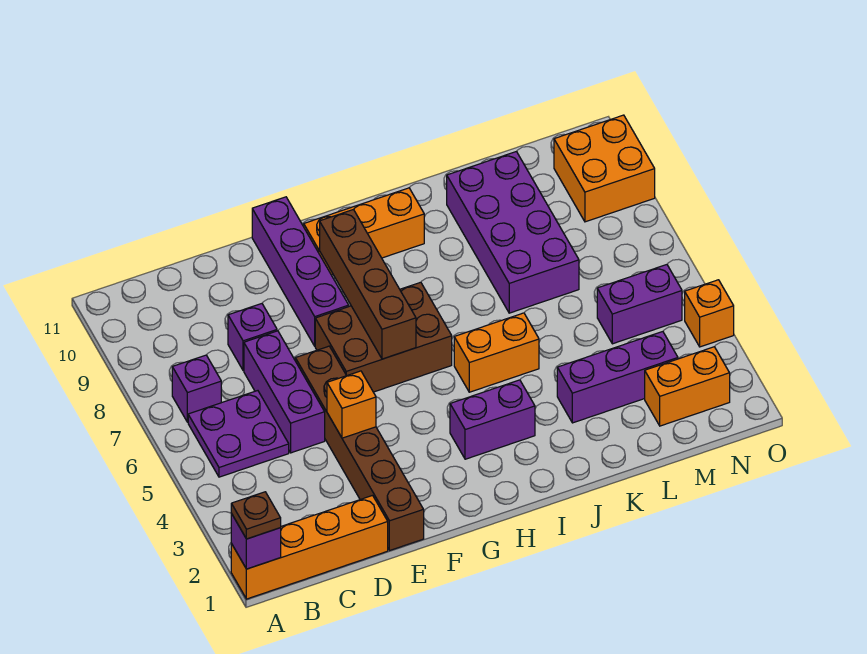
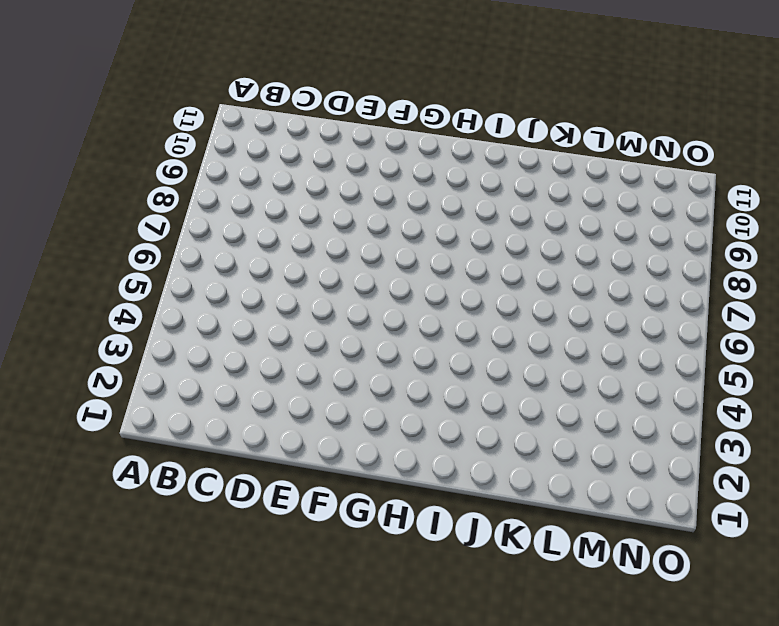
none -> orange 1x4 brick [231,496,388,599]
none -> purple 2x2 plate [188,391,289,477]
none -> purple 1x1 brick [172,355,221,422]

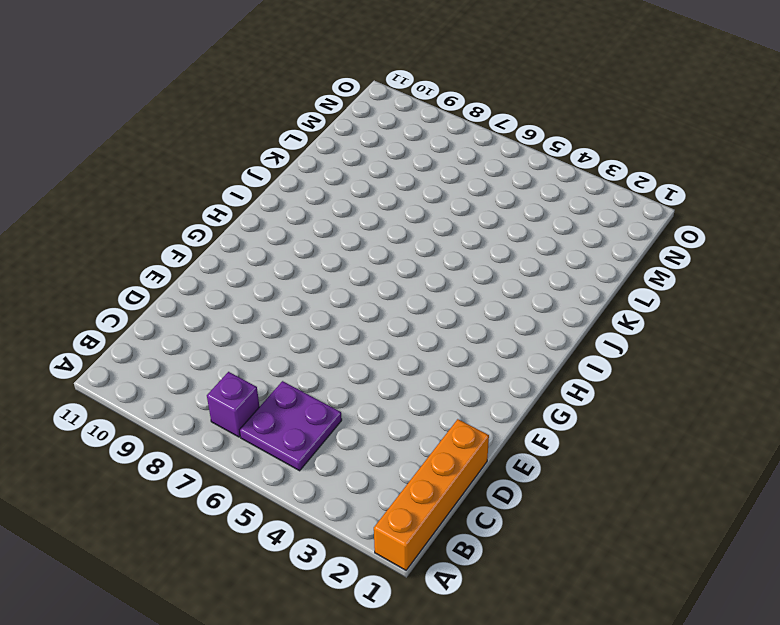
none -> purple 1x3 brick [244,331,325,453]
none -> purple 1x1 brick [228,304,277,371]
none -> brown 1x6 brick [295,346,424,550]

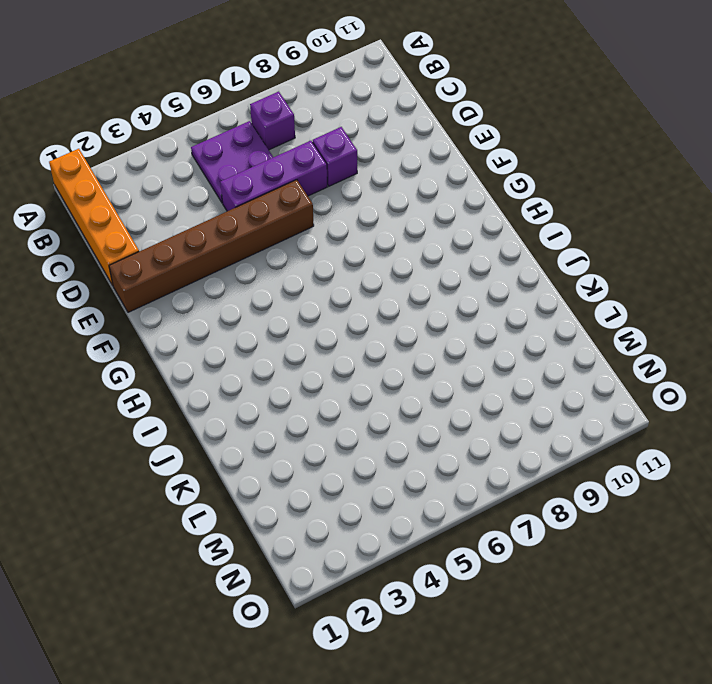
none -> brown 2x3 brick [315,282,452,392]
none -> purple 1x4 brick [252,197,349,346]
none -> orange 1x3 brick [304,188,424,275]

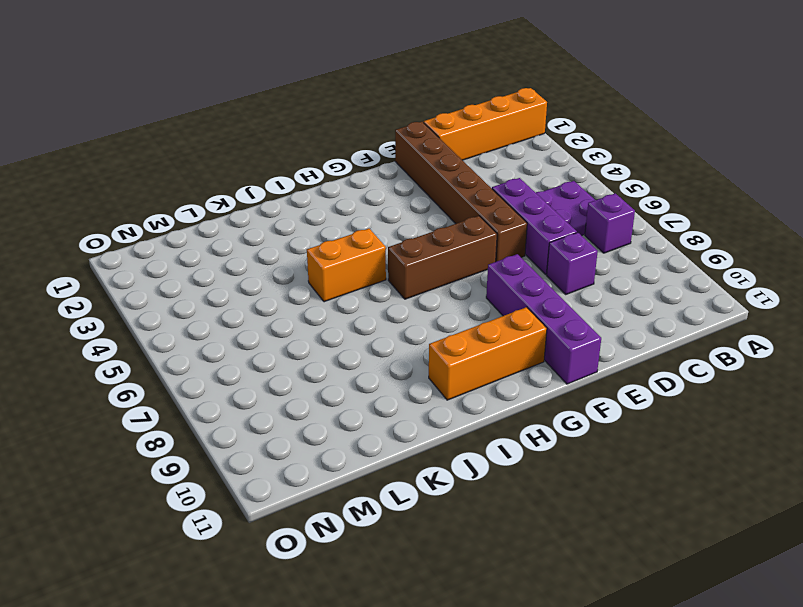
brown 1x3 brick [388,216,497,299] -> brown 2x3 brick [315,282,452,392]
none -> purple 1x2 brick [450,380,535,459]
none -> purple 1x3 brick [557,332,678,423]
none -> purple 2x4 brick [447,152,579,313]

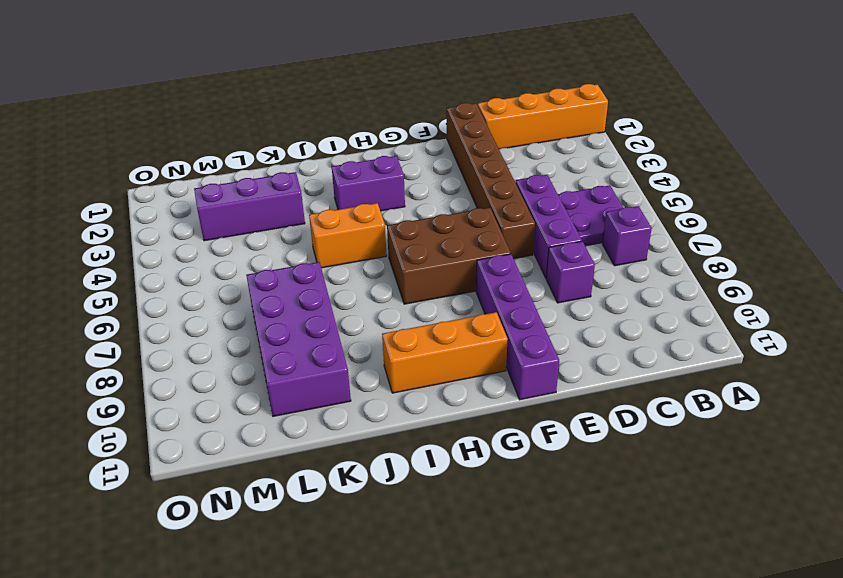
none -> orange 1x2 brick [645,347,730,426]
none -> purple 1x2 brick [597,265,682,344]
none -> orange 2x2 brick [554,115,655,222]

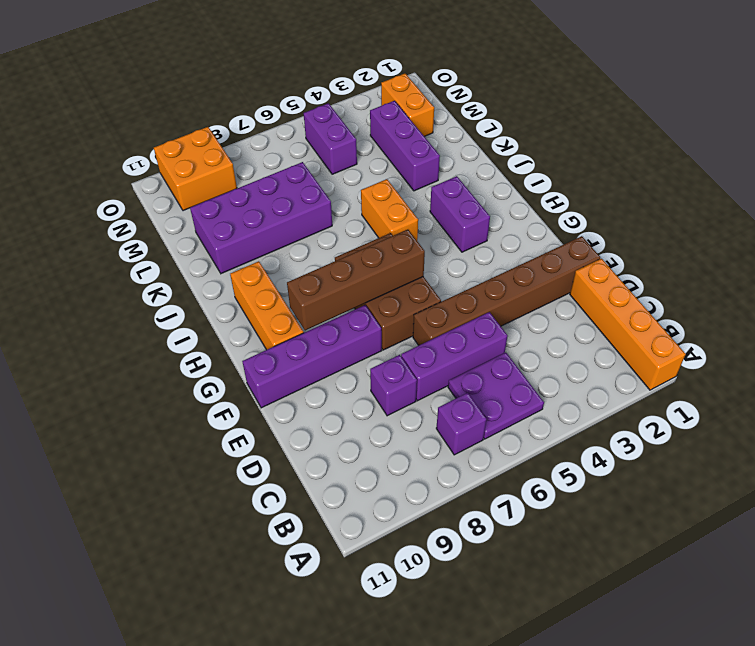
none -> orange 1x1 brick [685,280,734,347]
none -> purple 1x1 brick [231,513,281,569]
none -> orange 1x1 brick [327,371,376,438]

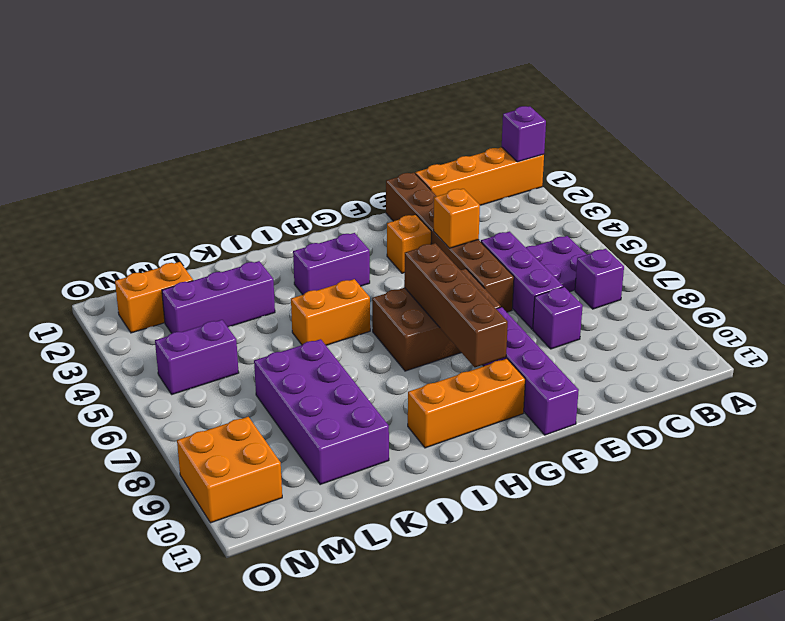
orange 1x1 brick [387,215,431,273] -> orange 1x1 brick moved to [685,280,734,347]
none -> brown 1x1 plate [231,492,281,539]

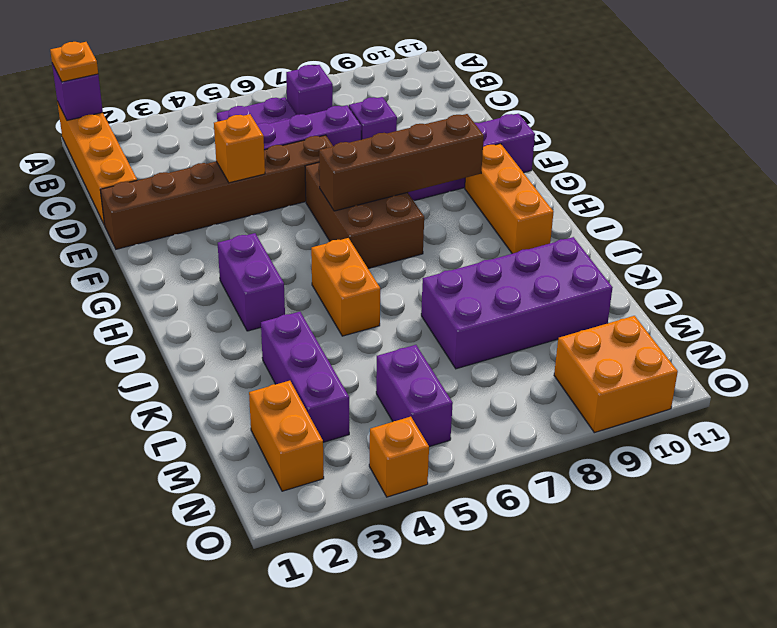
orange 1x1 plate [50,42,98,82] -> brown 1x1 plate [231,492,281,539]

